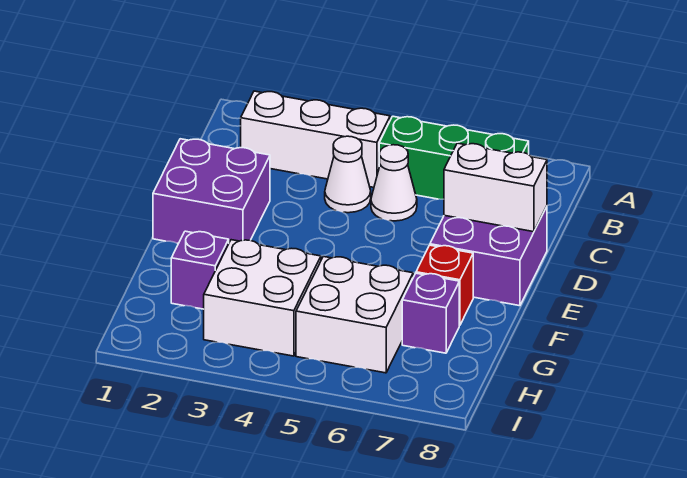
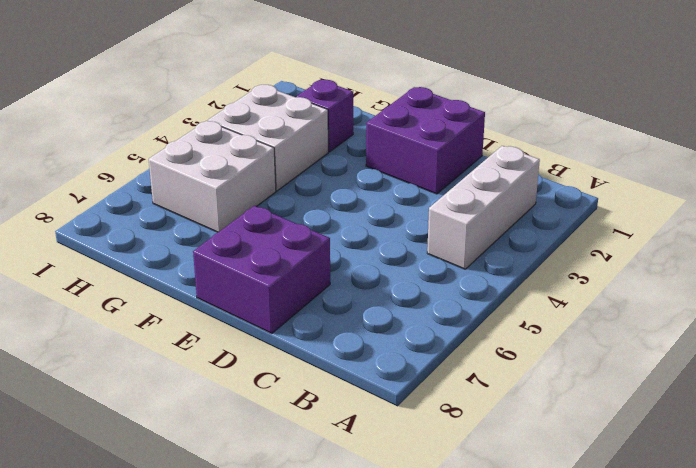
none -> green 1x3 brick [379,116,529,199]
none -> white 1x1 cone [325,136,371,213]
none -> white 1x1 cone [371,145,417,221]

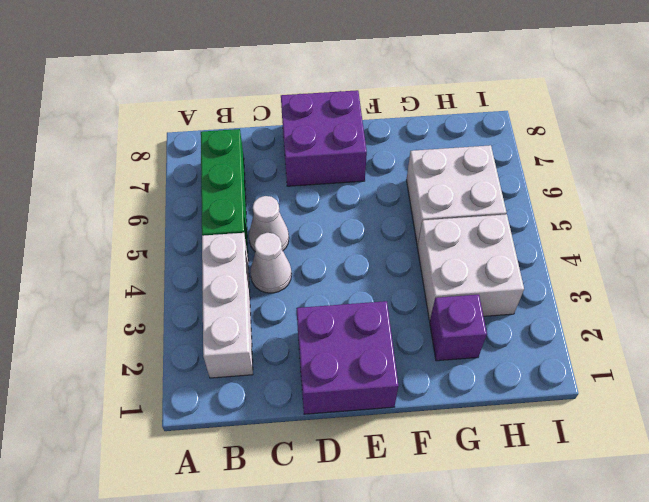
none -> red 1x1 brick [416,245,473,325]
none -> purple 1x1 brick [402,273,459,353]
none -> white 1x2 brick [444,143,547,232]

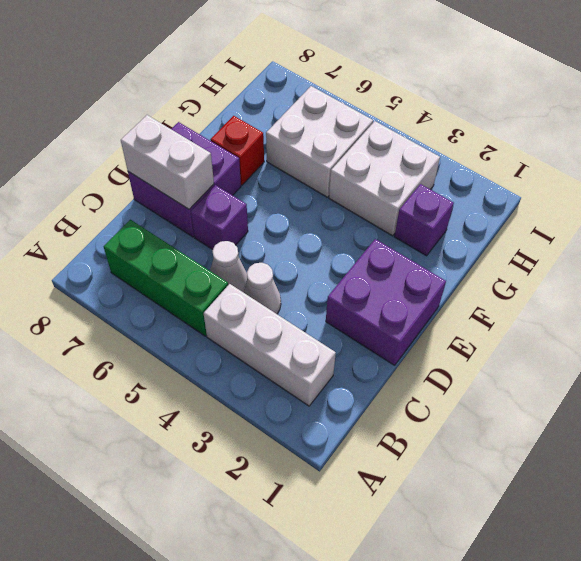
purple 1x1 brick [191,185,248,250] -> purple 1x1 brick moved to [402,273,459,353]

